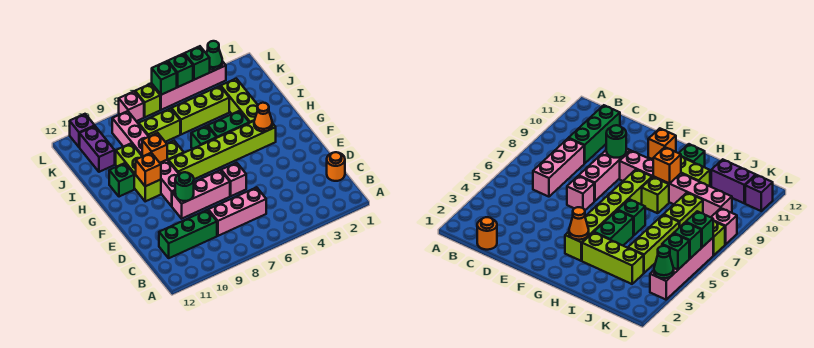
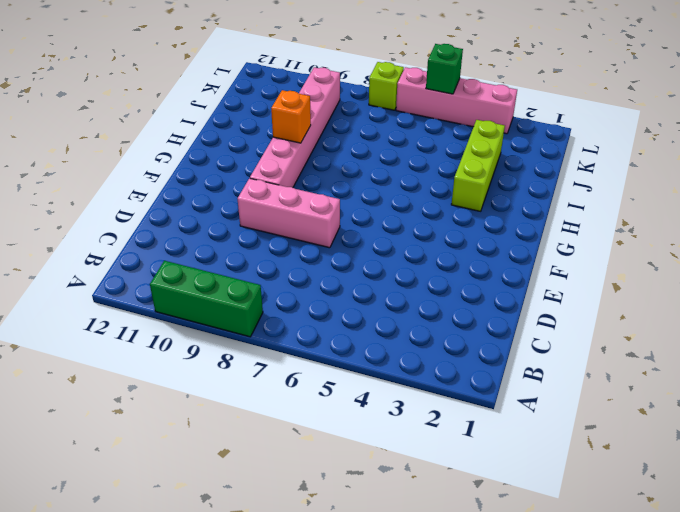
green 1x3 brick [150,261,263,337] -> green 1x3 brick moved to [159,210,217,258]
none -> orange 1x1 round brick [327,152,345,181]
none -> pink 1x3 brick [208,187,266,236]
none -> pink 1x1 brick [221,163,246,196]

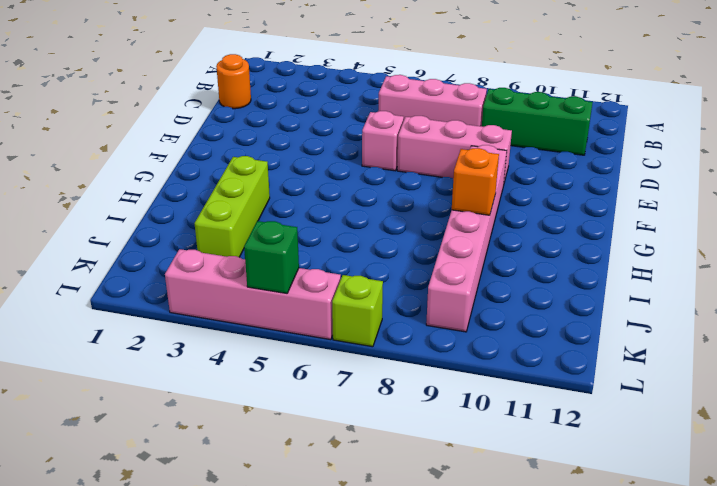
none -> lime 1x6 brick [169,121,276,179]
none -> lime 1x3 brick [116,143,161,201]
none -> green 1x2 brick [208,111,249,137]

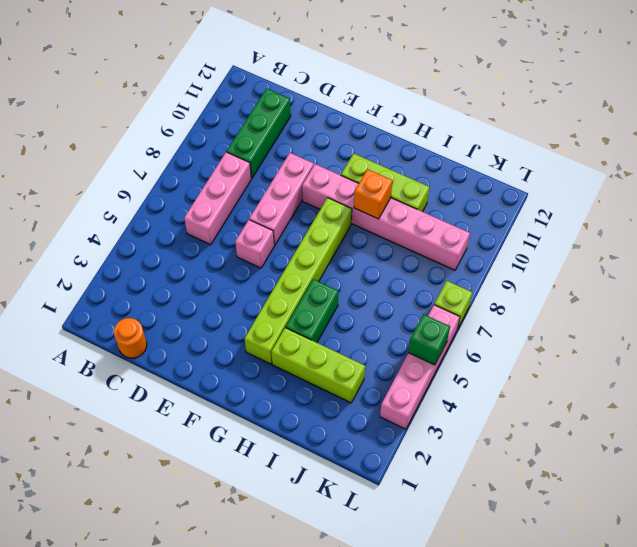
none -> green 1x1 brick [191,126,217,149]
none -> lime 1x1 brick [167,141,184,161]
none -> green 1x1 brick [109,163,134,197]

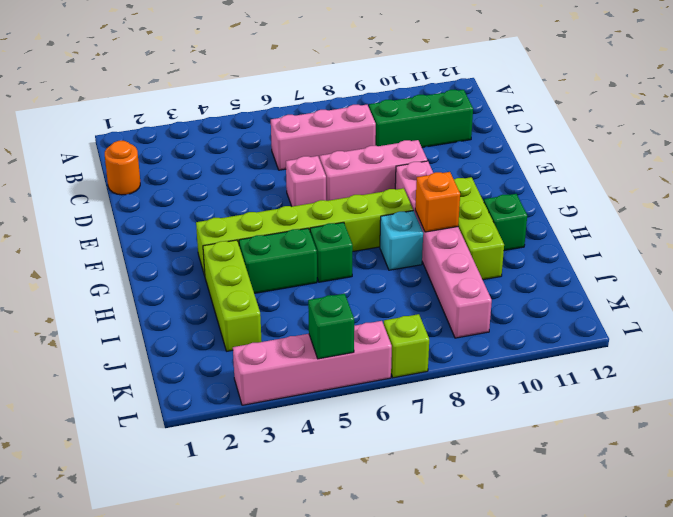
cyan 1x1 brick [380,211,423,270] -> lime 1x1 brick [167,141,184,161]
none -> lime 1x3 brick [172,86,229,134]
none -> lime 1x2 brick [139,108,180,142]
none -> purple 1x2 brick [80,126,115,172]

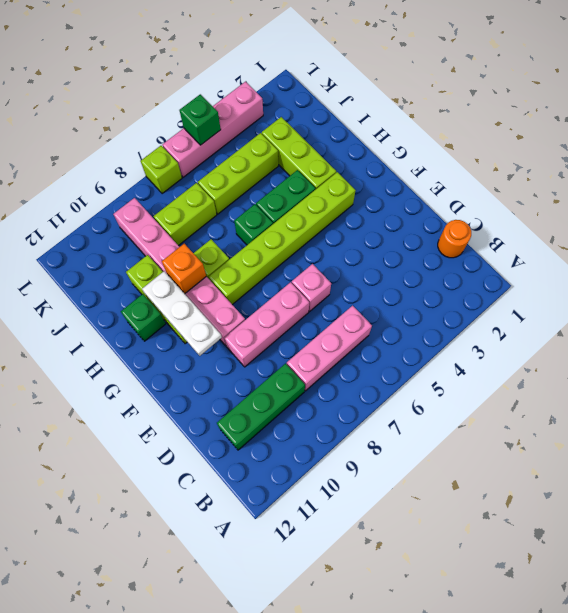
white 1x3 plate [142,271,222,356] -> orange 1x1 brick [136,153,161,186]
none -> purple 1x2 brick [80,126,115,172]
none -> pink 1x1 brick [119,91,144,121]
none -> purple 1x1 brick [70,114,95,147]

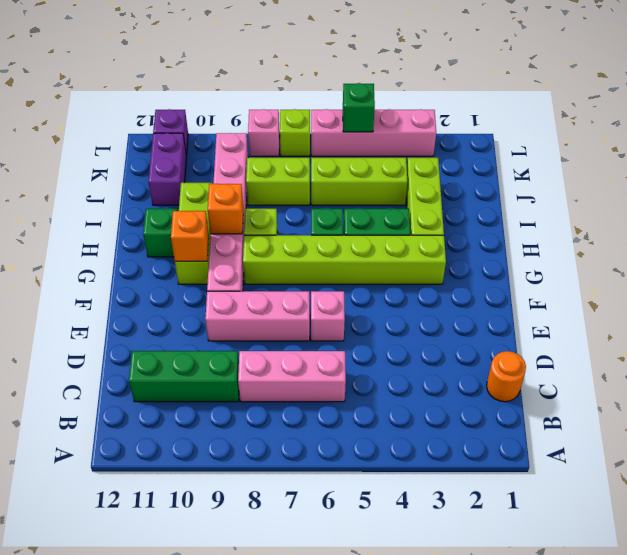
none -> green 1x1 round brick [175,172,194,201]
none -> orange 1x1 cone [254,103,272,131]
none -> green 1x1 cone [206,41,223,70]

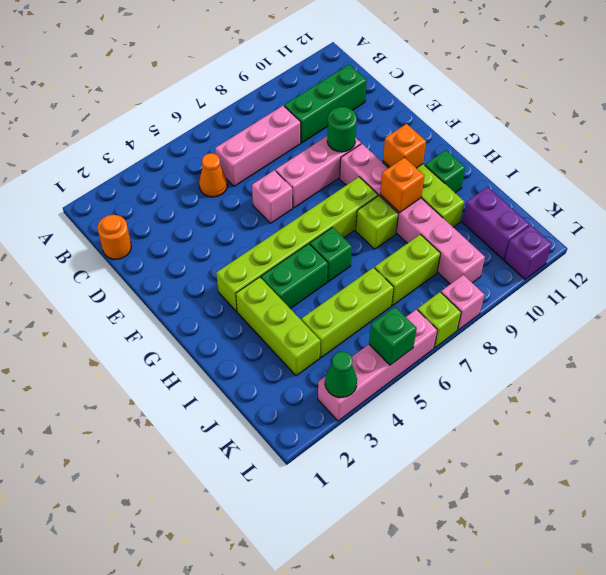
orange 1x1 cone [199,153,227,197] -> orange 1x1 cone moved to [254,103,272,131]
none -> green 1x1 brick [184,46,210,80]
none -> green 1x1 brick [152,61,177,95]

